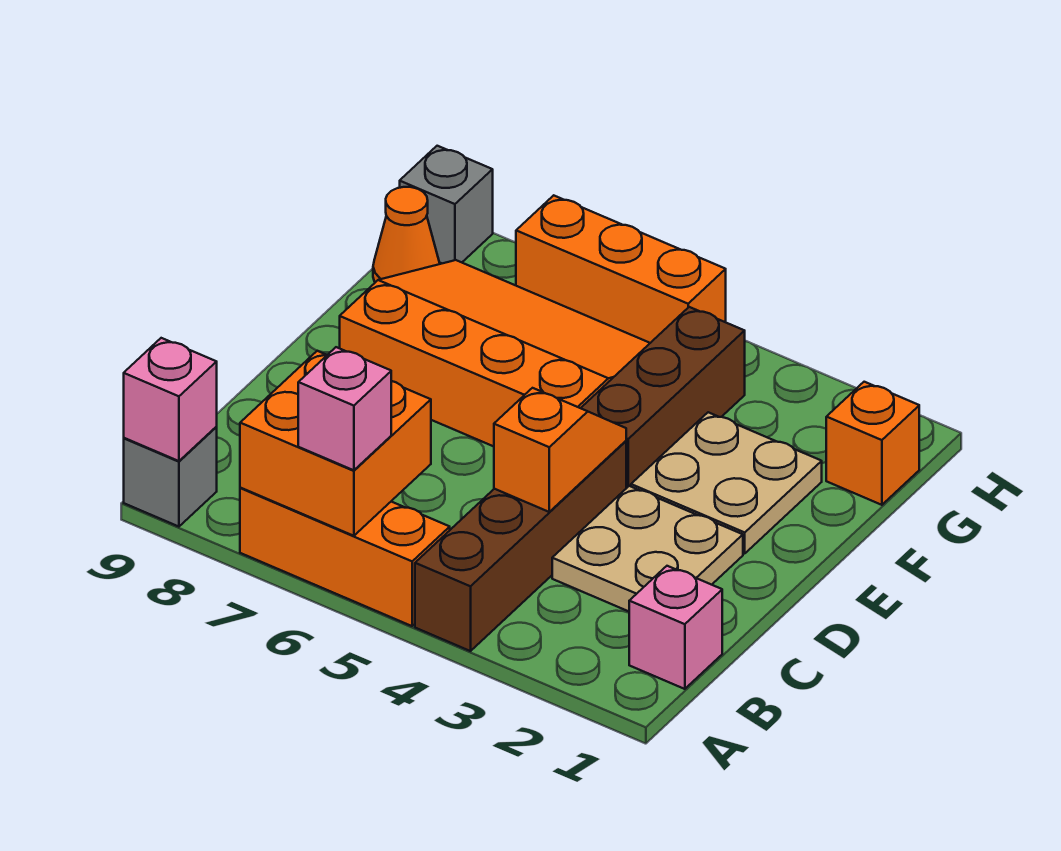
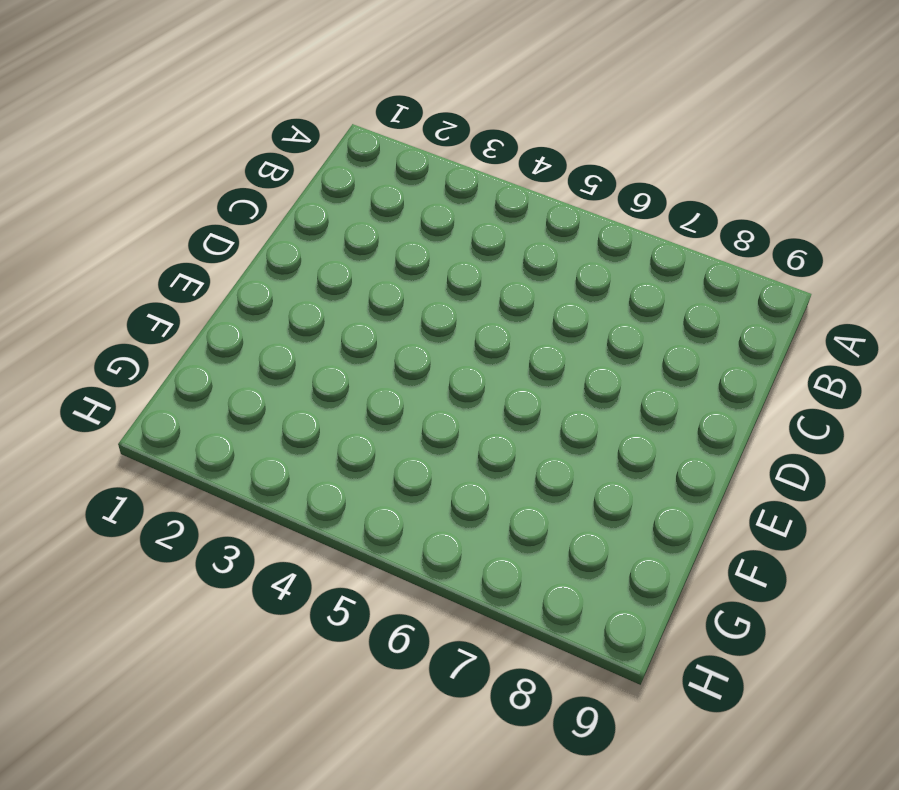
none -> brown 1x4 brick [415,441,626,651]
none -> orange 1x3 brick [240,488,450,626]
none -> grey 1x1 brick [124,427,217,527]

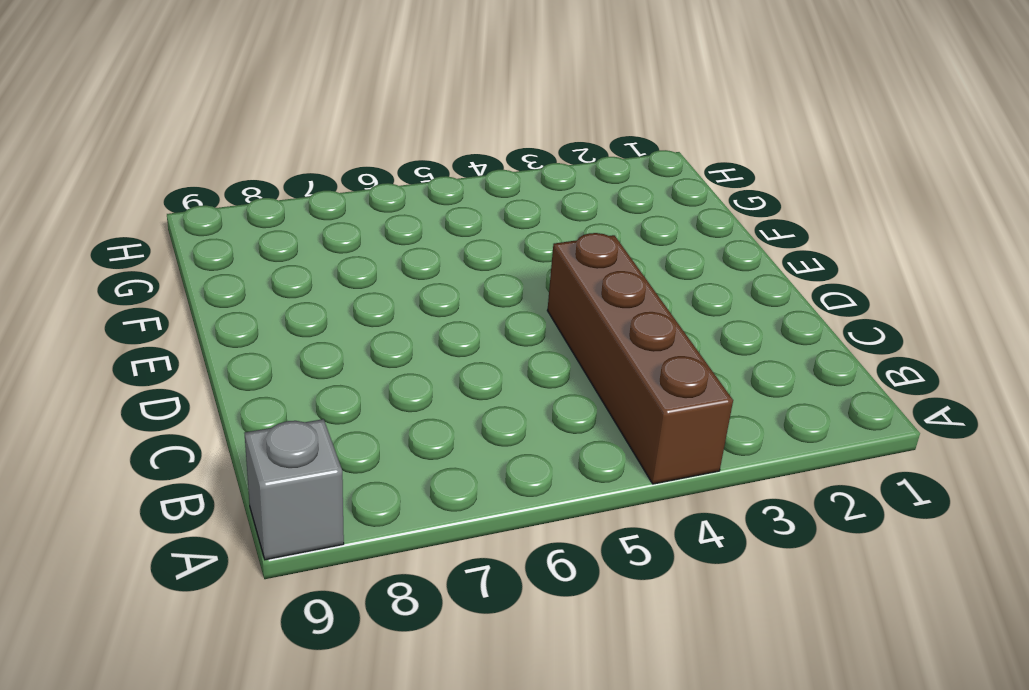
none -> orange 1x3 brick [240,488,450,626]
none -> pink 1x1 brick [629,566,722,689]
none -> tan 2x2 plate [552,486,743,611]

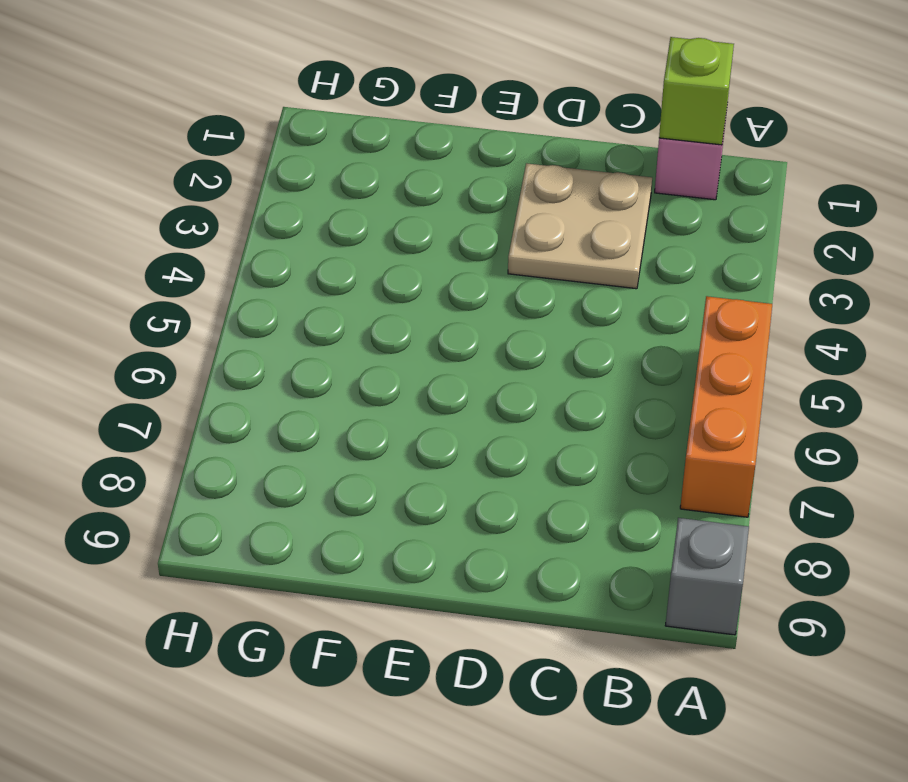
lime 1x1 brick [659,37,734,145] -> none
none -> brown 1x4 brick [415,441,626,651]
none -> tan 2x2 plate [631,412,822,554]
none -> brown 1x3 brick [581,307,745,488]

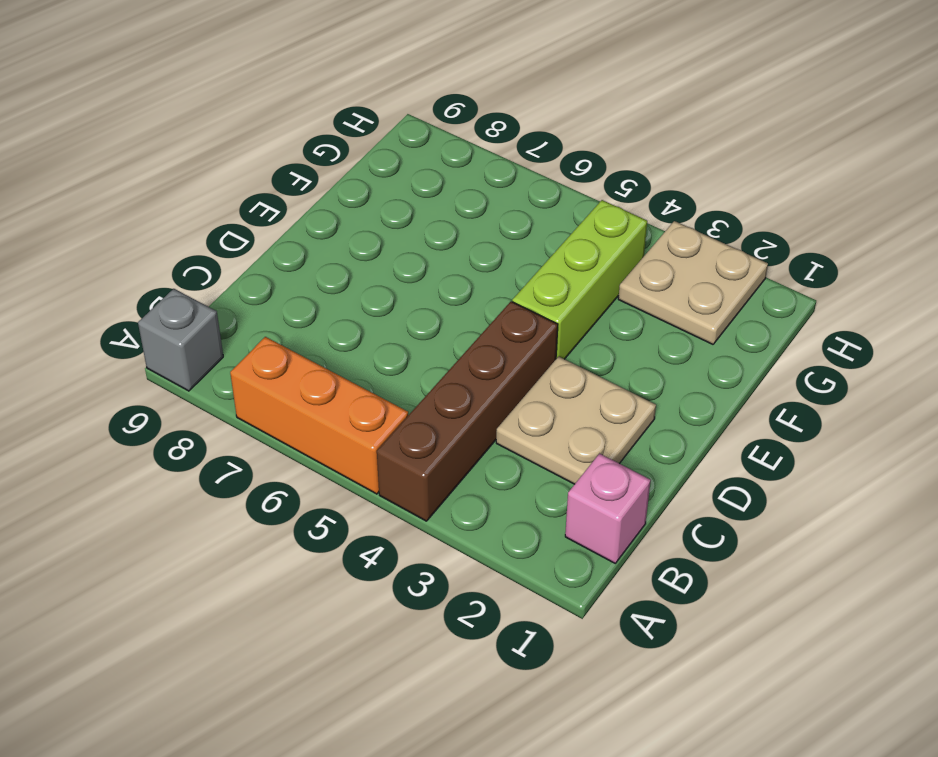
lime 1x3 brick [512,200,647,359] -> brown 1x3 brick [581,307,745,488]
tan 2x2 plate [618,221,768,344] -> tan 2x2 plate moved to [631,412,822,554]
none -> orange 3x4 slope [340,260,650,446]
none -> orange 1x1 brick [826,382,919,505]
none -> orange 1x1 cone [373,187,440,282]

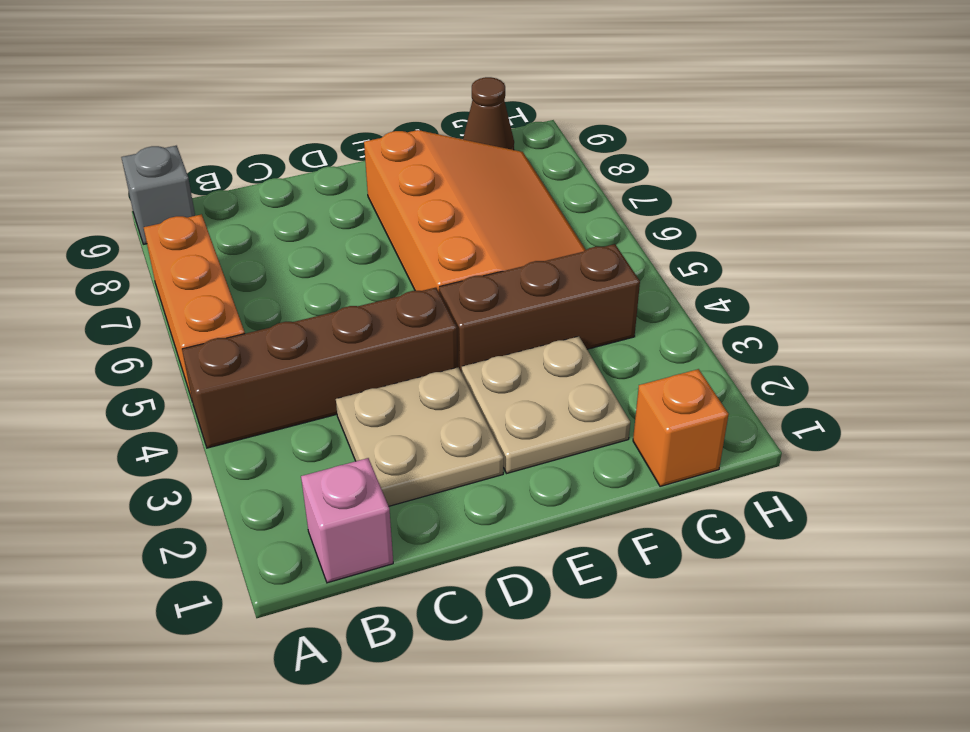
brown 1x1 cone [463,77,514,150] -> orange 1x1 cone [373,187,440,282]
none -> orange 1x3 brick [516,195,726,343]
none -> grey 1x1 brick [400,146,493,263]
none -> orange 2x2 brick [240,351,431,536]

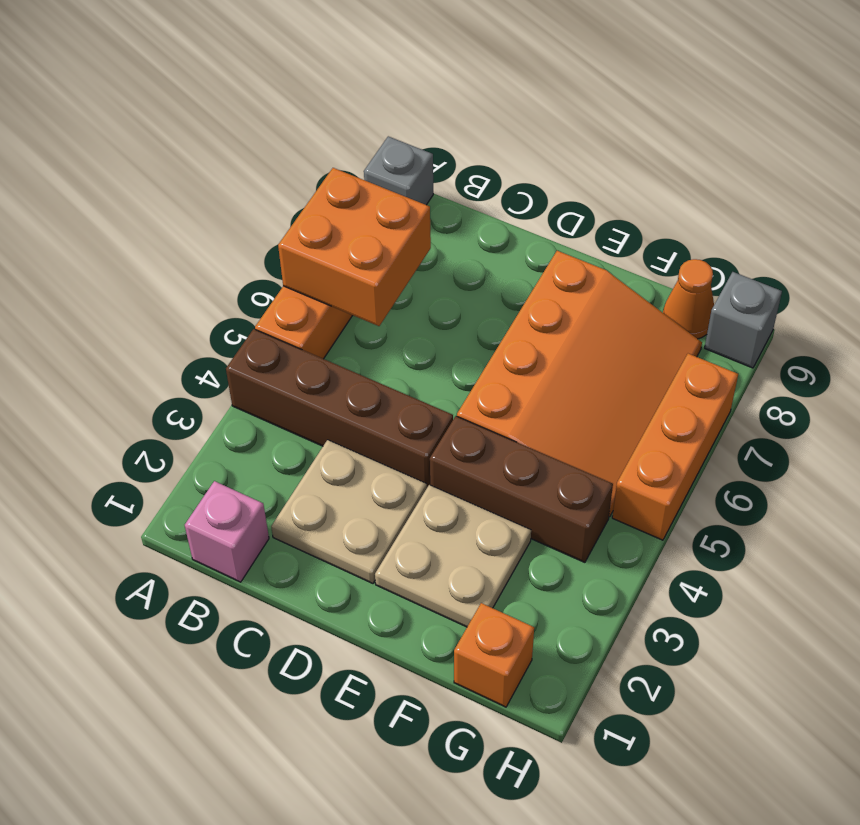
none -> pink 1x1 brick [124,338,217,461]
none -> orange 1x2 slope [494,388,626,512]
none -> pink 1x1 brick [298,347,391,470]

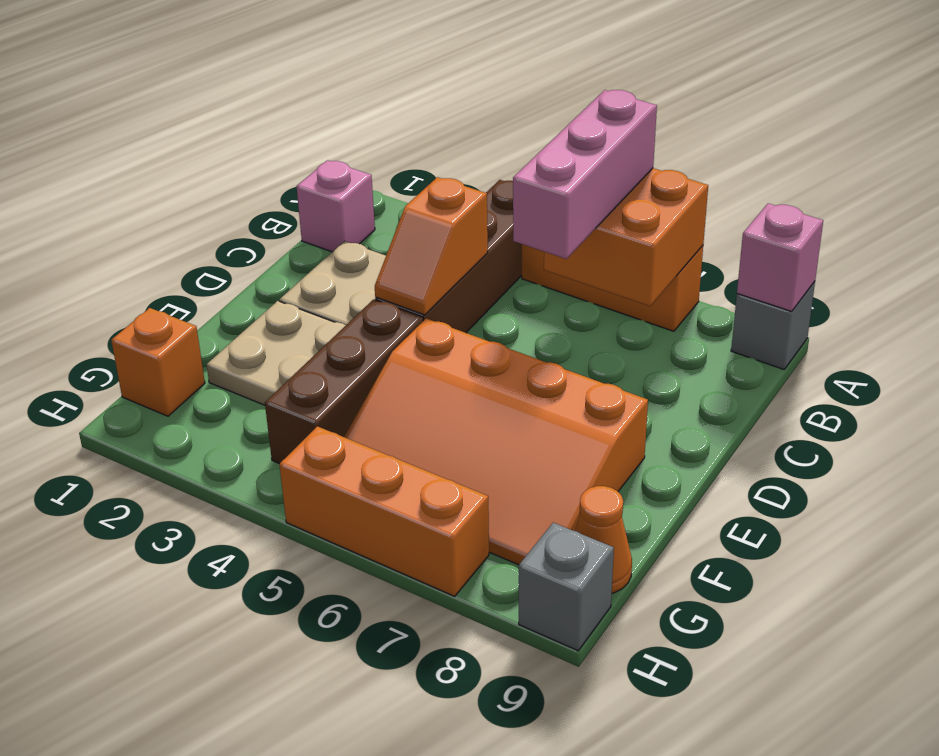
pink 1x3 brick [513,90,657,259] -> pink 1x1 brick [298,347,391,470]

